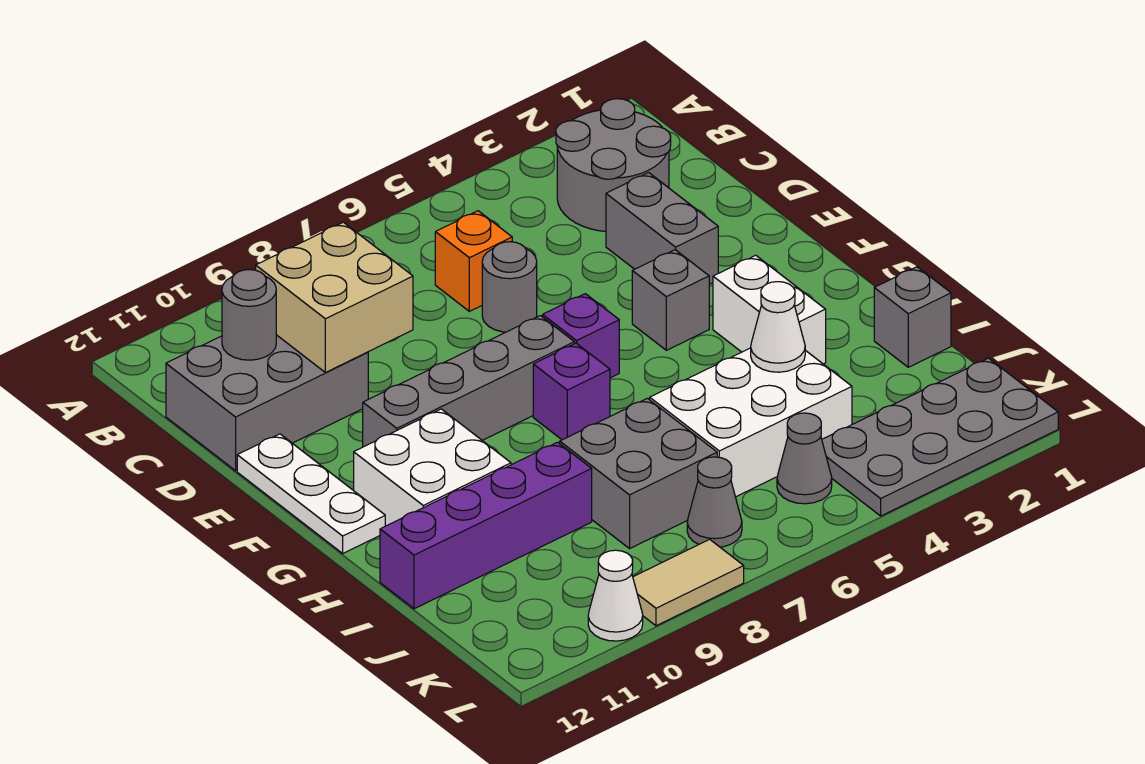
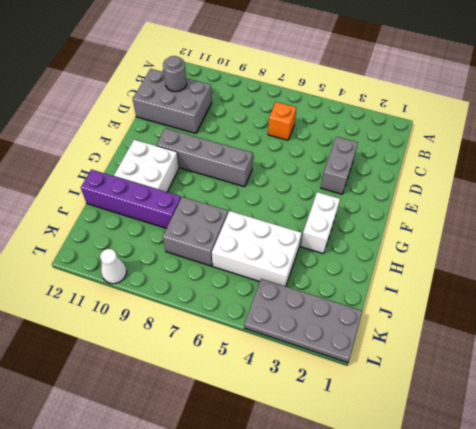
none -> grey 2x2 round brick [556,99,671,231]
none -> grey 1x1 round brick [482,242,537,332]
none -> white 1x3 plate [237,434,385,553]

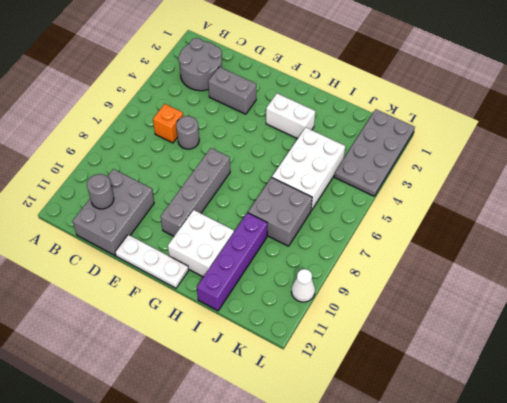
none -> grey 1x1 brick [632,250,709,350]
none -> purple 1x1 brick [543,294,619,378]
none -> purple 1x1 brick [533,343,610,440]

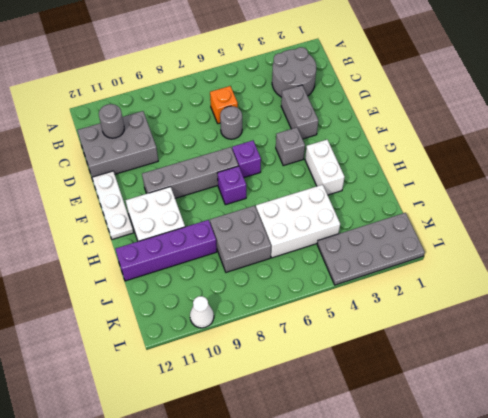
none -> grey 1x1 brick [874,267,951,367]
none -> grey 1x1 cone [777,413,832,504]
none -> grey 1x1 cone [687,457,742,547]

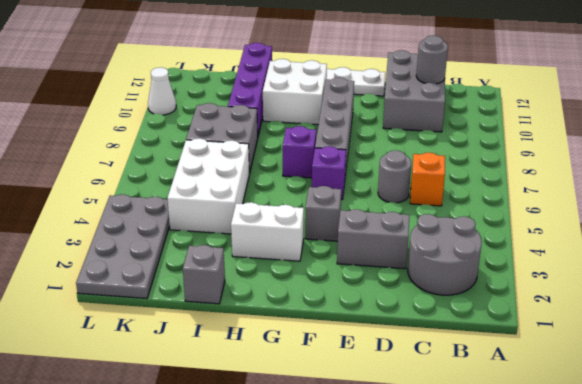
none -> grey 1x1 cone [777,413,832,504]
none -> grey 1x1 cone [687,457,742,547]
none -> tan 1x2 tile [633,539,744,626]

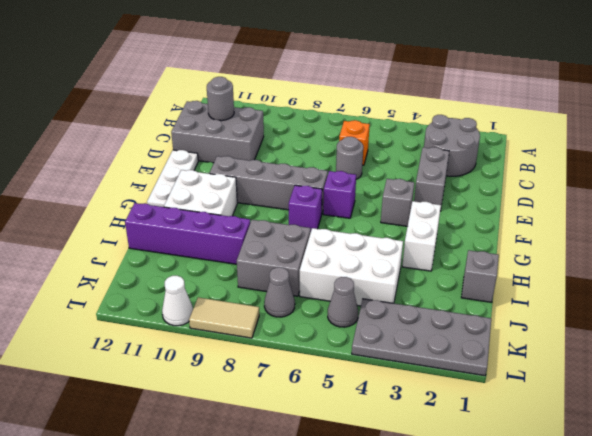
none -> tan 2x2 brick [256,222,413,372]
none -> white 1x1 cone [751,282,805,372]

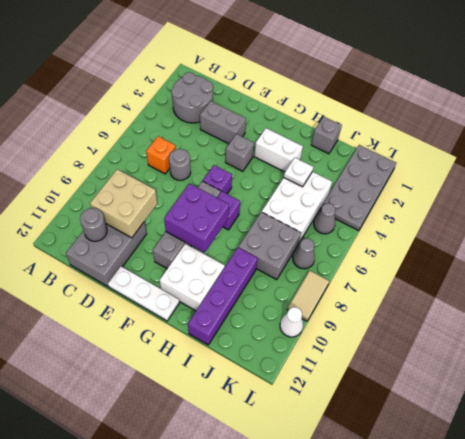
purple 2x2 brick [164,184,229,253] -> none
white 1x1 plate [284,158,313,187] -> white 1x1 cone [751,282,805,372]

